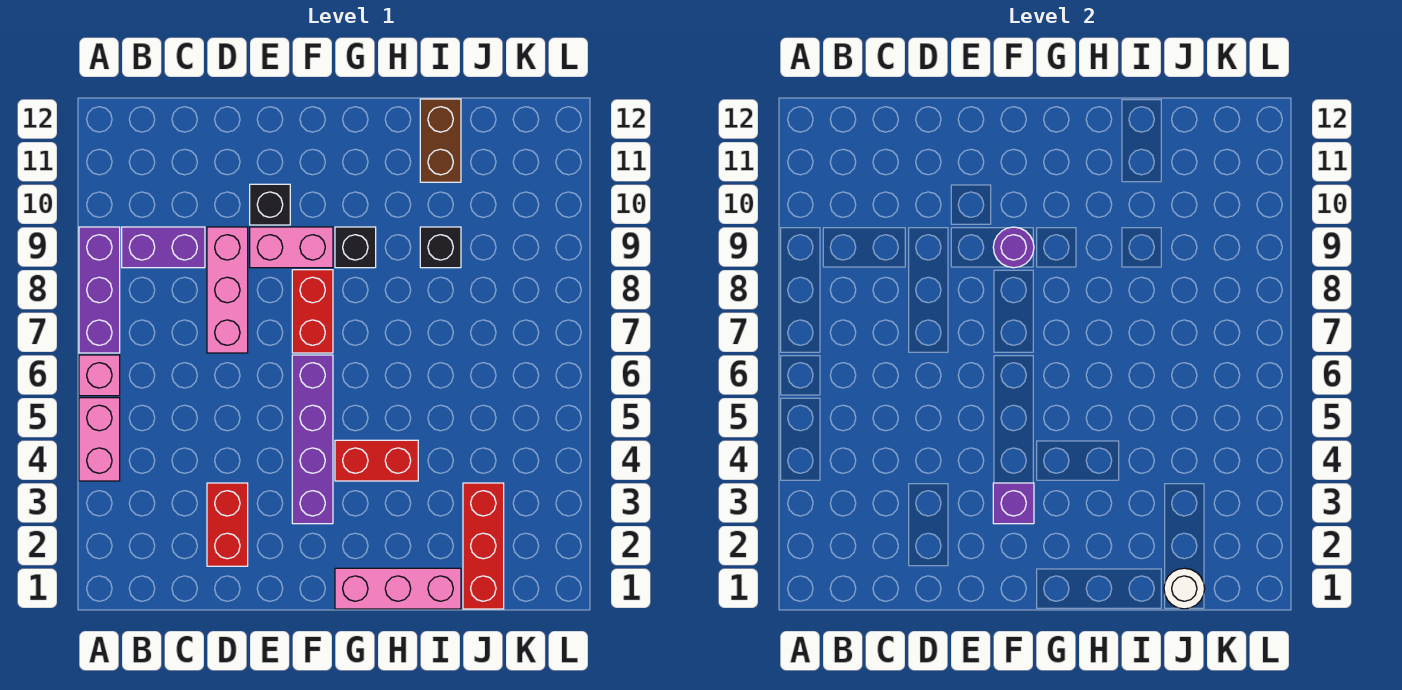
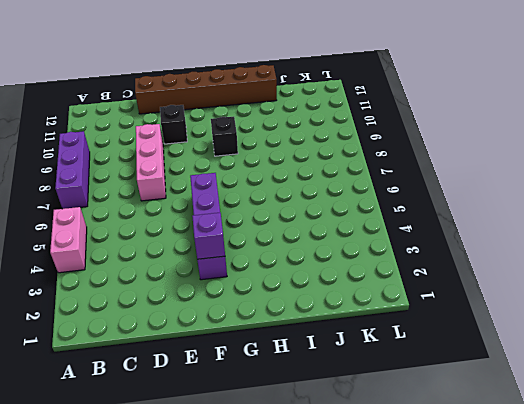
brown 1x6 brick [135,65,277,114] -> brown 1x2 brick [420,99,461,182]
none -> pink 1x1 brick [79,355,120,396]
none -> purple 1x2 brick [122,227,205,268]
none -> red 1x2 brick [207,483,248,566]

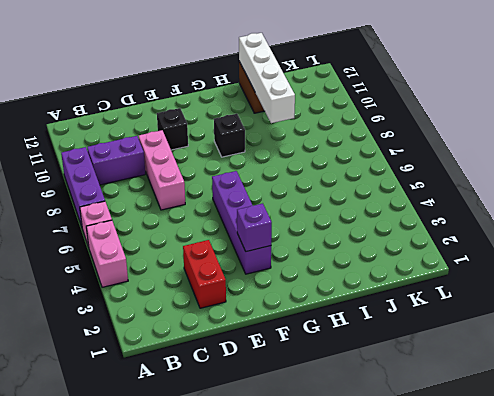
white 1x4 brick [239,33,295,123] -> none
none -> pink 1x2 brick [250,227,333,268]
none -> red 1x2 brick [292,270,333,353]
none -> pink 1x3 brick [335,568,461,609]

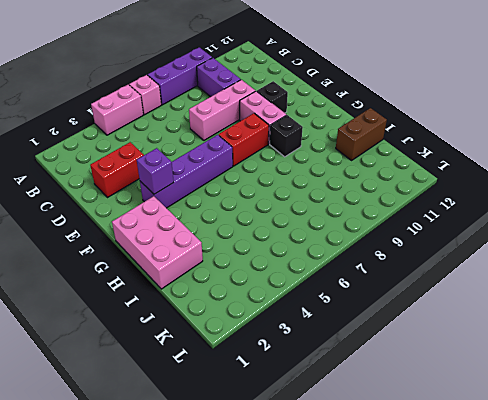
pink 2x3 brick [112,196,203,289] -> pink 1x3 brick [335,568,461,609]
none -> red 1x2 brick [335,440,418,481]
none -> black 1x1 brick [420,227,461,268]
none -> red 1x3 brick [463,483,504,609]

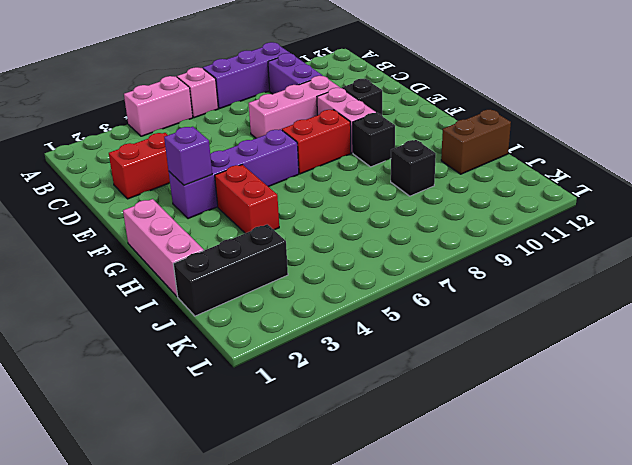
black 1x3 brick [173,224,288,316] -> red 1x3 brick [463,483,504,609]
none -> purple 1x1 round brick [993,227,1034,268]
none -> white 1x1 round brick [1164,568,1205,609]

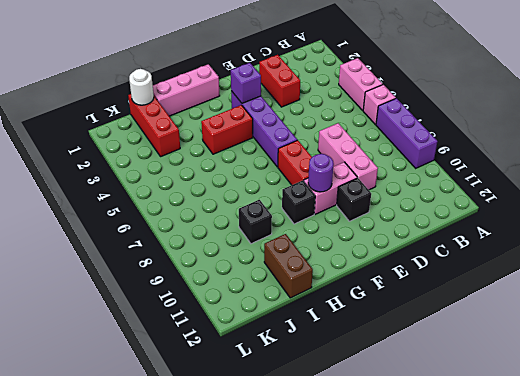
none -> purple 1x2 brick [122,227,205,268]

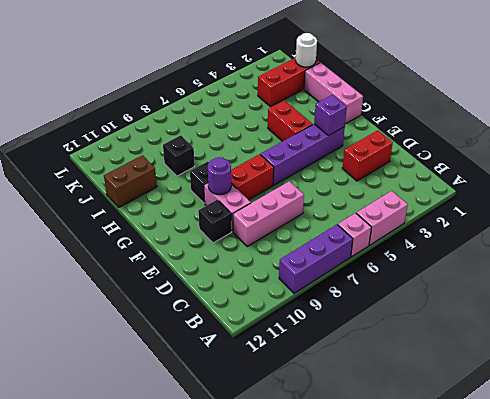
none -> purple 1x2 brick [122,227,205,268]

